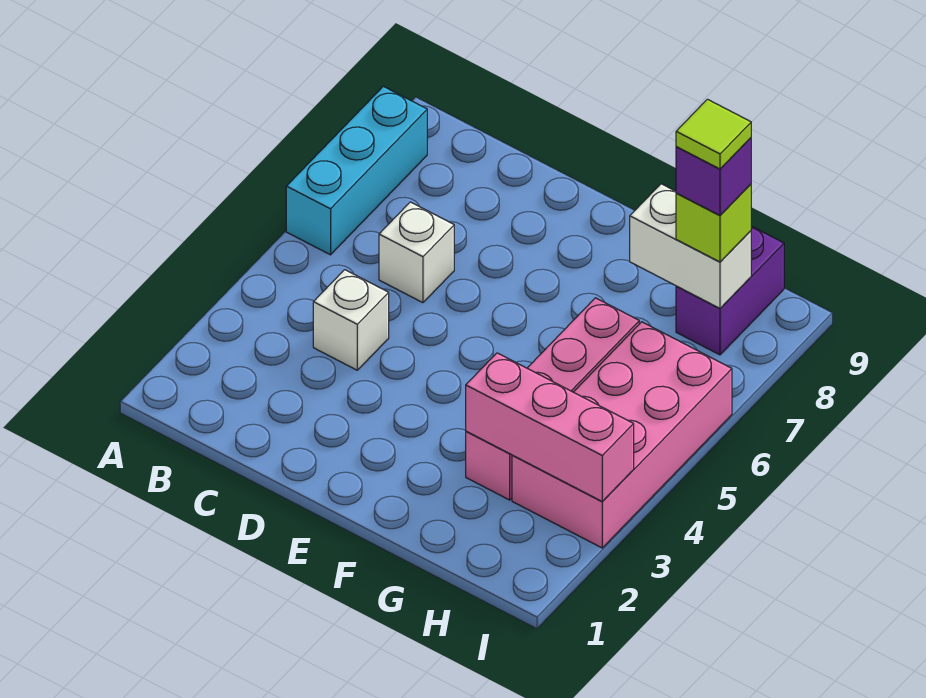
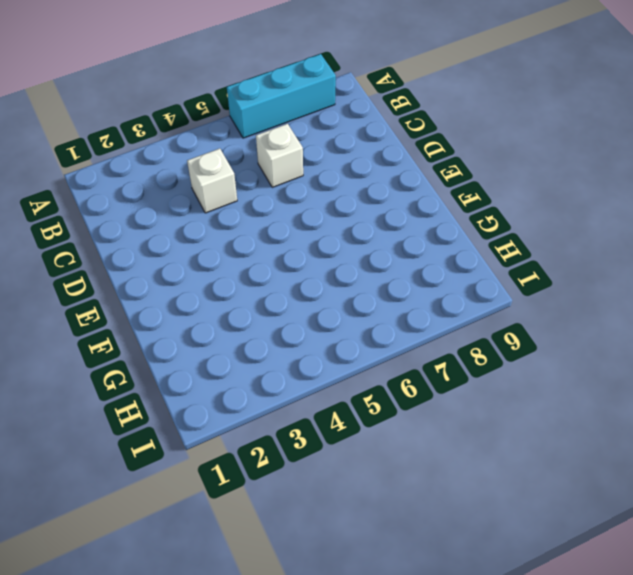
none -> pink 1x4 brick [466,298,639,500]
none -> pink 2x4 brick [512,322,732,548]

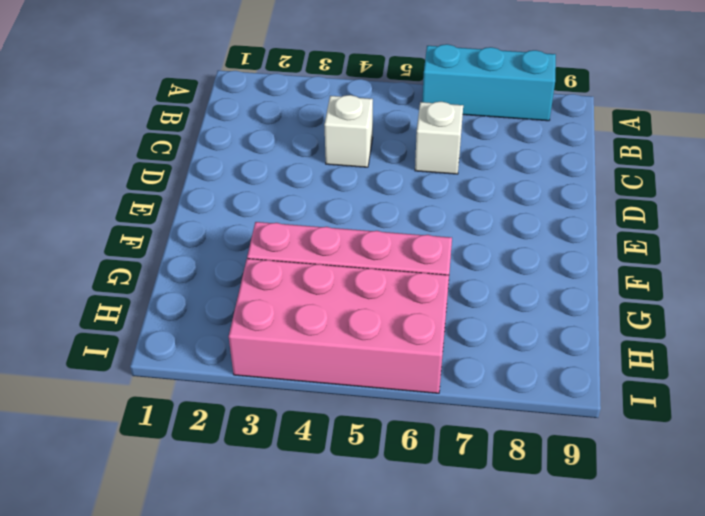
none -> purple 1x2 brick [676,226,784,355]
none -> pink 1x3 brick [466,353,634,502]

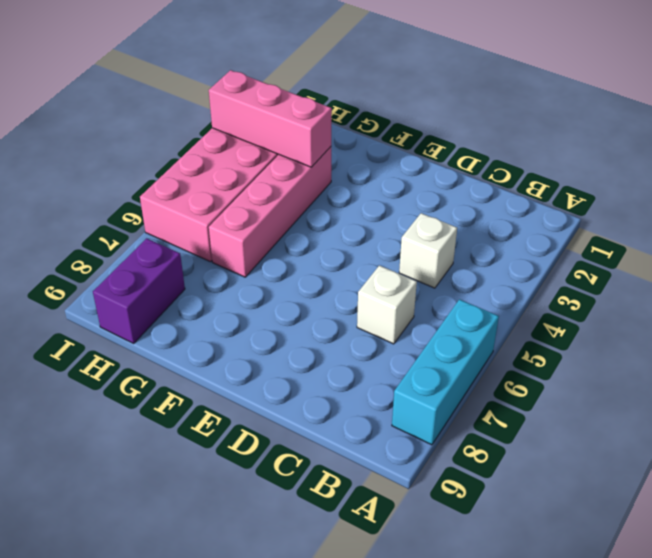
none -> white 1x2 brick [630,184,751,308]
none -> lime 1x1 brick [676,184,751,262]

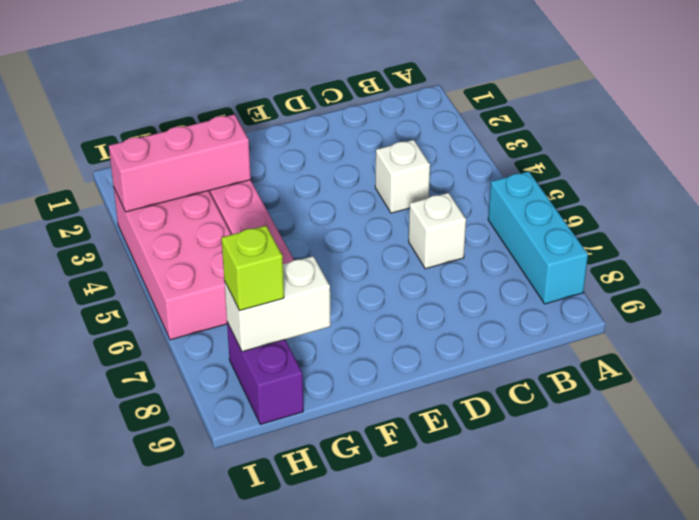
none -> purple 1x1 brick [676,138,751,216]
none -> lime 1x1 tile [676,99,751,169]

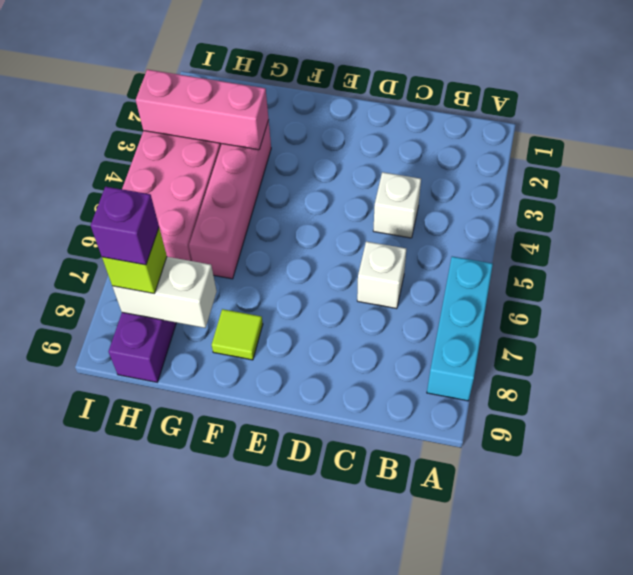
lime 1x1 tile [212,309,263,360] -> lime 1x1 tile moved to [676,99,751,169]

